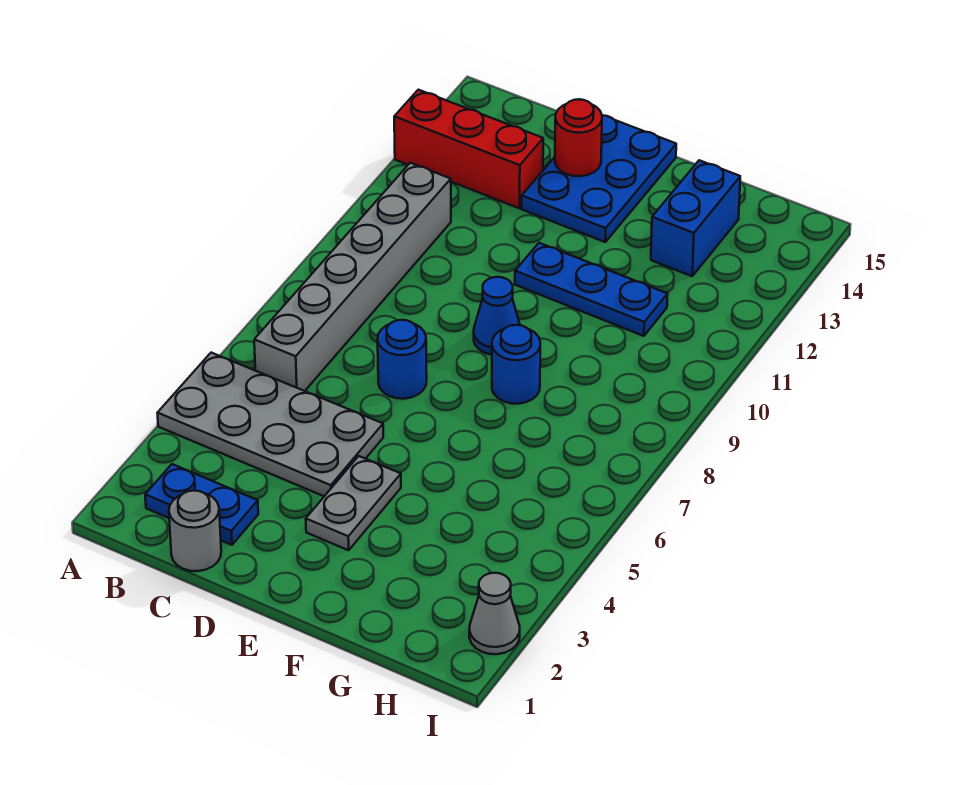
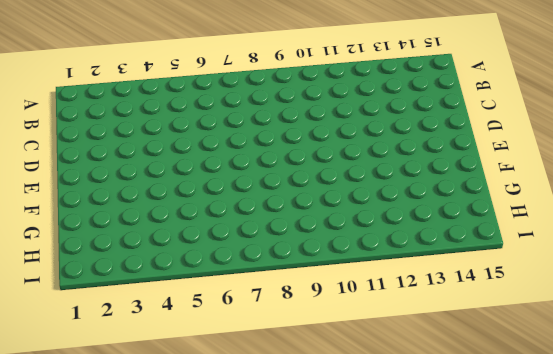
none -> grey 2x4 plate [158,353,383,496]
none -> red 1x3 brick [394,90,543,208]
none -> blue 1x2 plate [145,464,258,545]

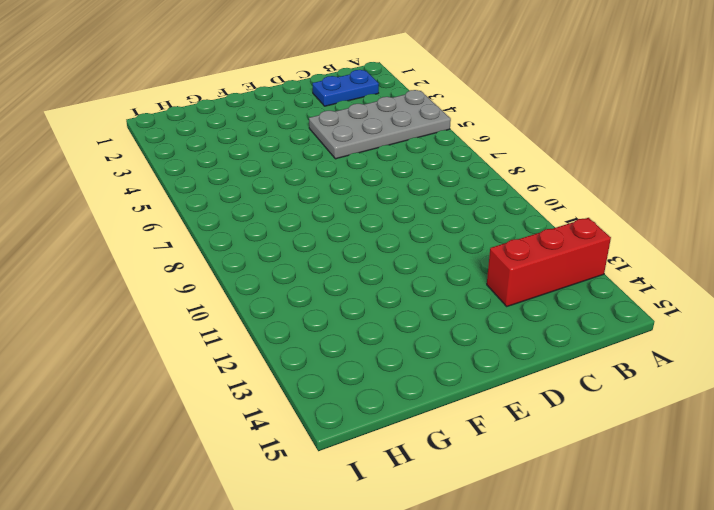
none -> grey 1x6 brick [254,163,451,391]
none -> grey 1x1 round brick [169,491,221,571]
none -> blue 1x1 round brick [378,320,427,399]

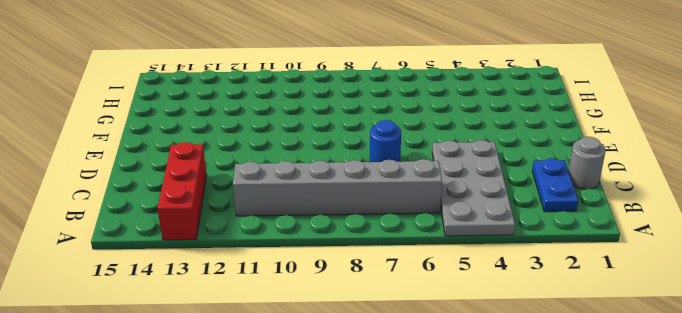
none -> blue 2x3 plate [522,115,676,242]
none -> grey 1x2 plate [306,456,401,550]
none -> blue 1x1 cone [474,277,520,355]

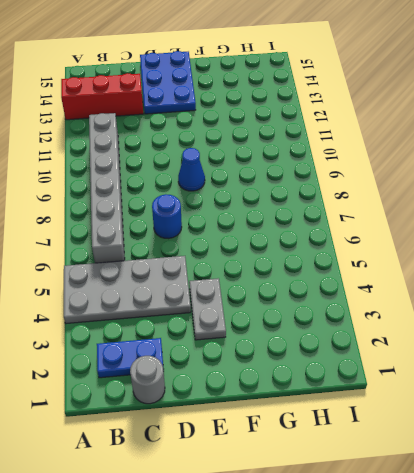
none -> blue 1x3 plate [515,243,668,336]
none -> blue 1x1 round brick [492,325,540,404]
none -> blue 1x2 brick [651,160,740,276]

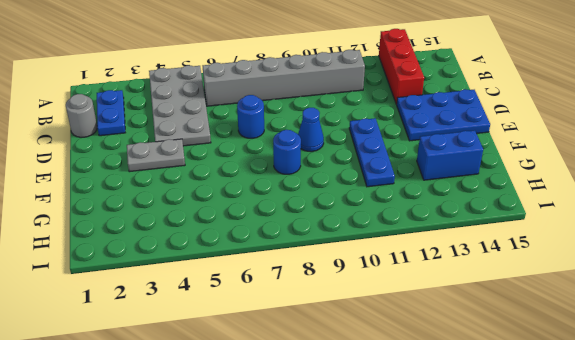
none -> grey 1x1 cone [469,573,520,654]
none -> red 1x1 round brick [555,99,602,176]

